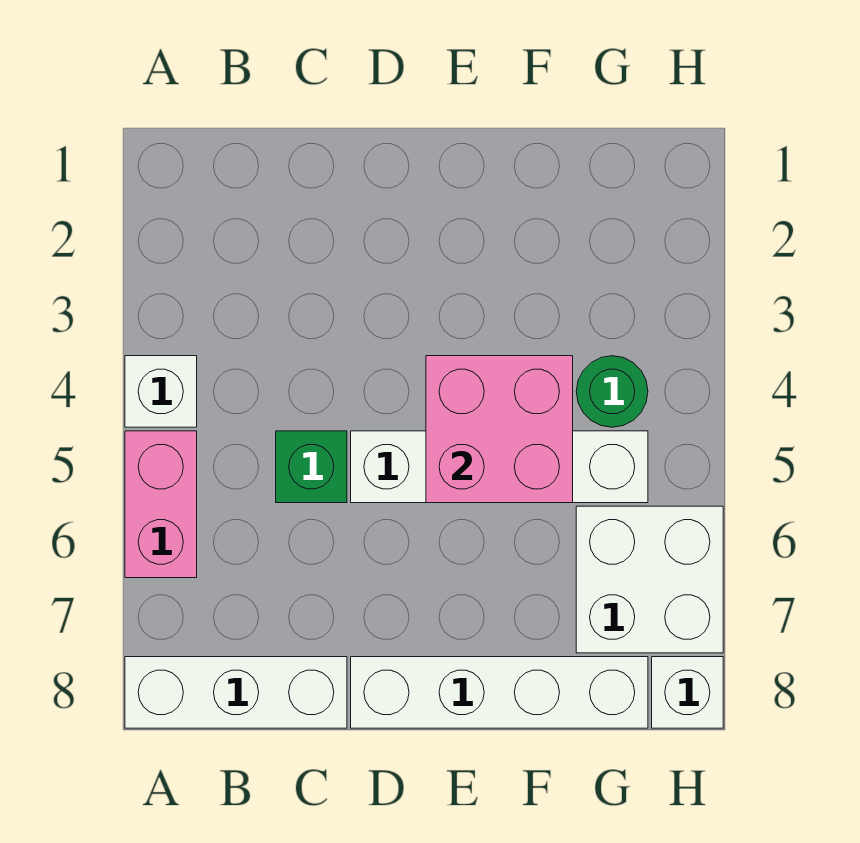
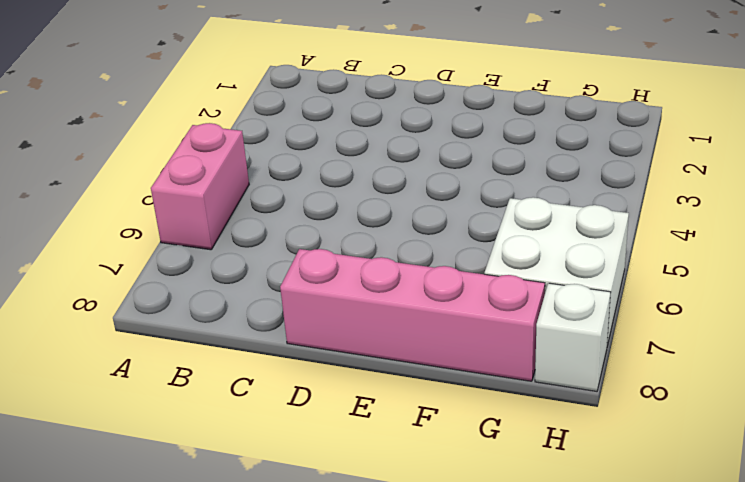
pink 1x4 brick [280,249,545,381] -> white 1x4 brick [351,657,648,728]
none -> white 1x1 brick [125,356,197,427]
none -> white 1x3 brick [125,657,347,728]

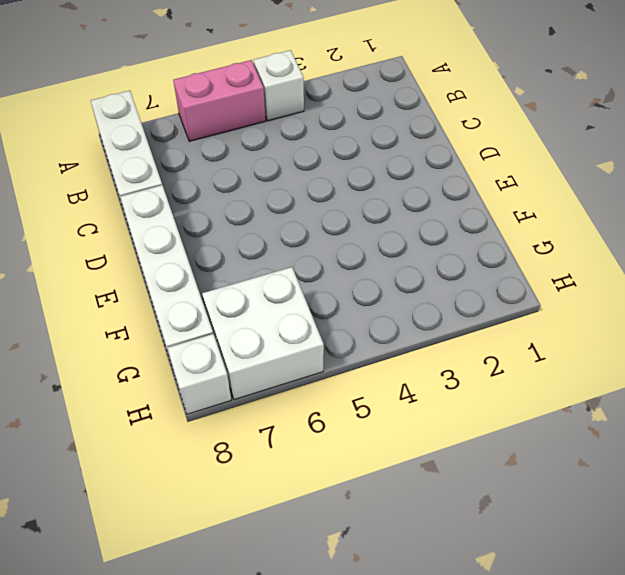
none -> green 1x1 brick [276,431,347,503]
none -> white 1x4 brick [351,431,648,503]

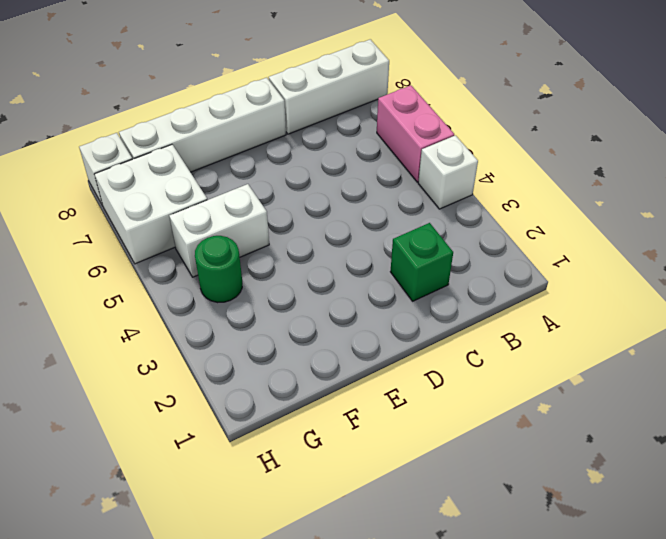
green 1x1 brick [390,223,453,301] -> green 1x1 brick moved to [276,431,347,503]
white 1x2 brick [169,184,269,277] -> white 1x4 brick [351,431,648,503]
none -> pink 2x2 brick [426,356,573,503]

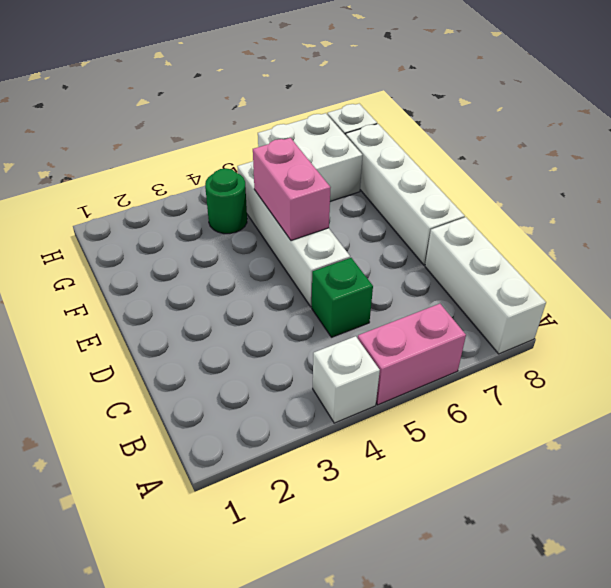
pink 1x2 brick [253,138,331,241] -> pink 2x2 brick [426,356,573,503]

